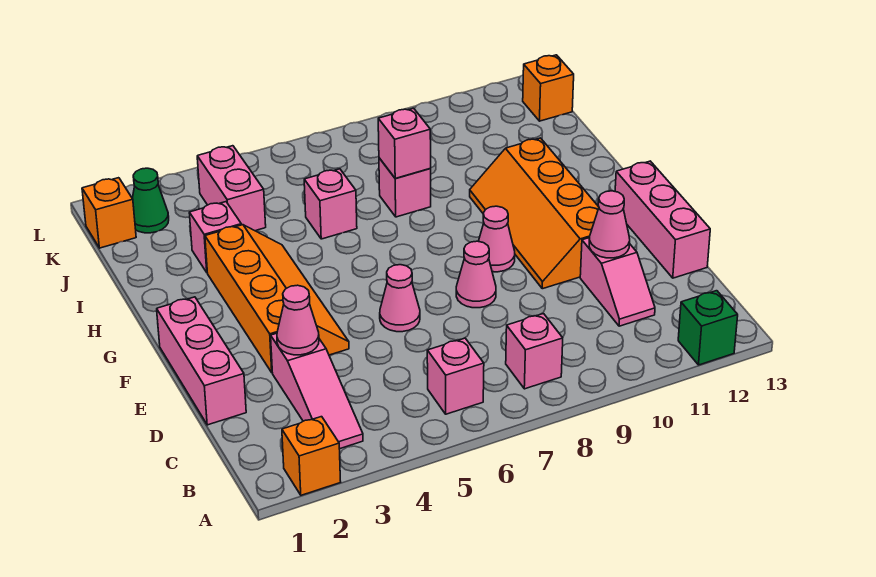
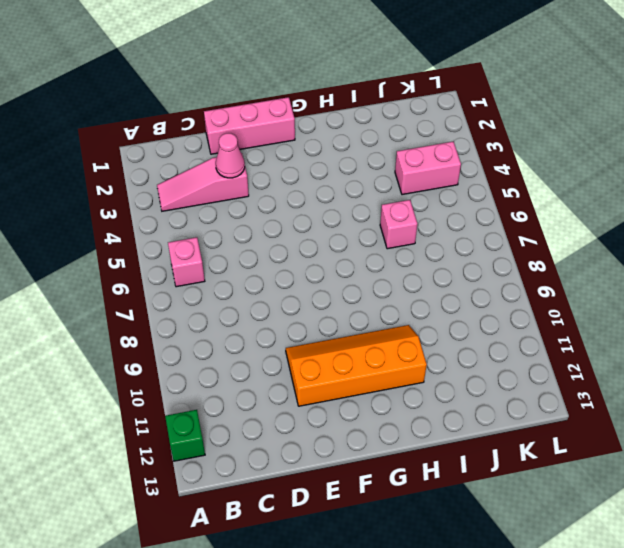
none -> orange 1x1 brick [282,417,341,495]
none -> pink 1x1 brick [506,314,563,389]
none -> pink 1x2 slope [580,238,655,326]

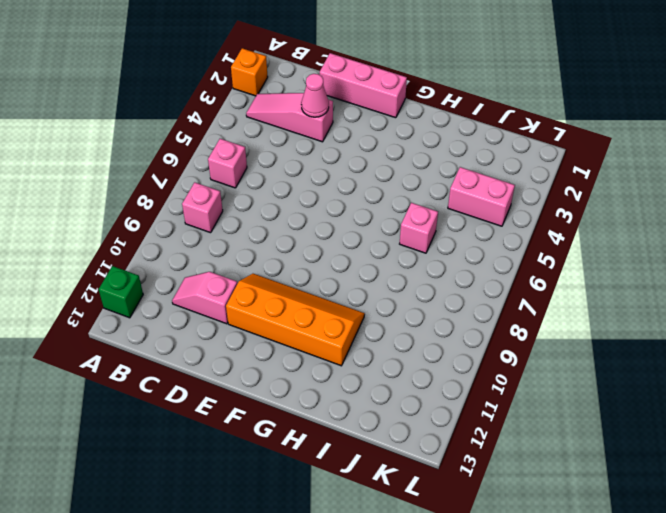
none -> pink 1x3 brick [615,161,710,278]
none -> orange 2x4 slope [205,225,349,372]
none -> pink 1x1 cone [380,265,420,332]

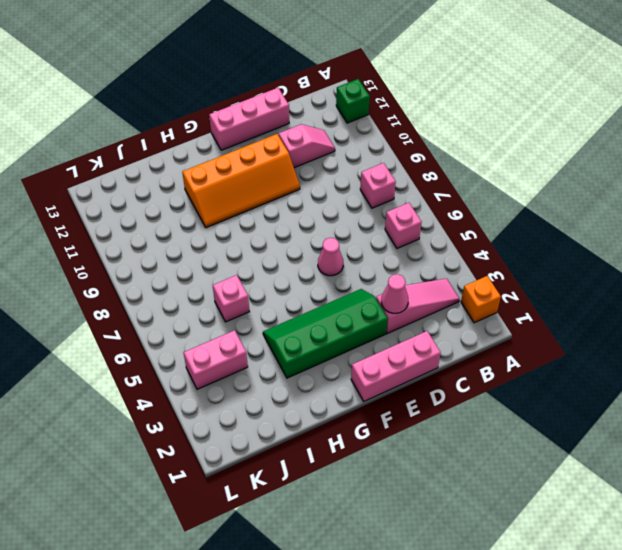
green 2x4 slope [263,289,388,378] -> orange 2x4 slope [205,225,349,372]
none -> pink 1x1 cone [456,241,496,308]
none -> pink 1x1 cone [478,206,515,272]
none -> pink 1x1 brick [189,202,241,272]

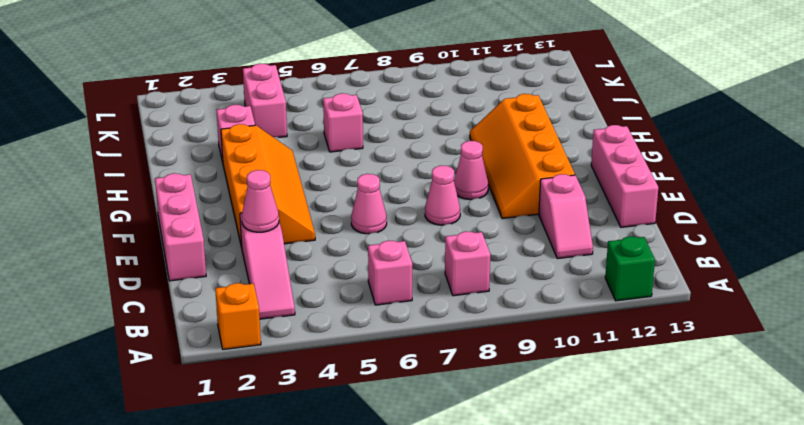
none -> pink 1x1 brick [379,158,431,217]
none -> orange 1x1 brick [82,178,136,248]
none -> green 1x1 cone [132,168,169,233]

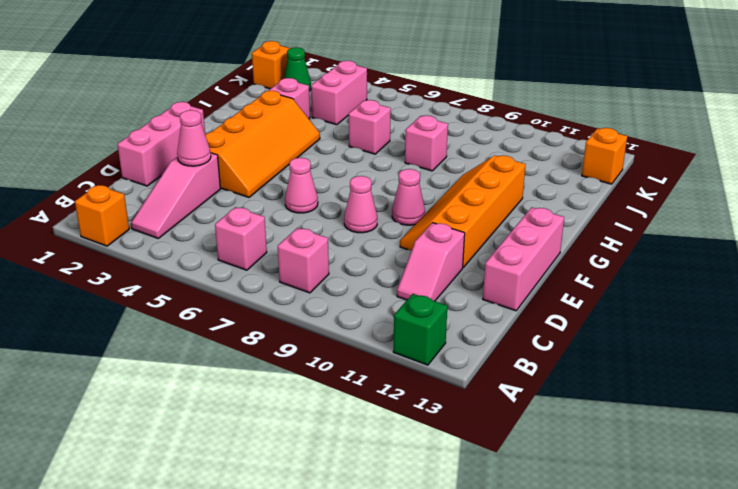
none -> pink 1x1 cone [589,191,630,258]
none -> pink 1x1 brick [378,108,431,178]

